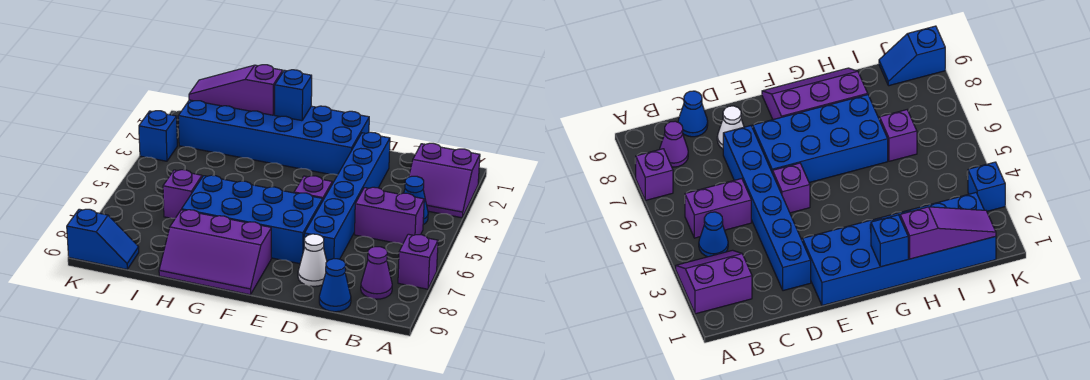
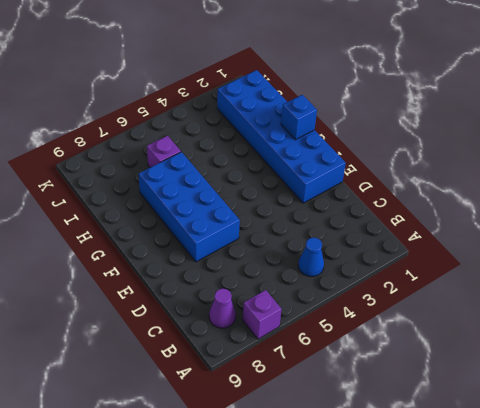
none -> purple 2x2 slope [409,143,480,218]
none -> purple 1x2 brick [355,187,424,244]
none -> blue 1x1 cone [319,259,351,312]

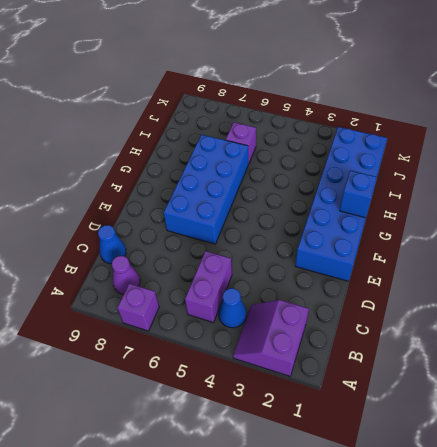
none -> blue 1x6 brick [304,132,390,261]
none -> white 1x1 cone [298,234,327,286]
none -> purple 1x1 brick [294,176,332,200]

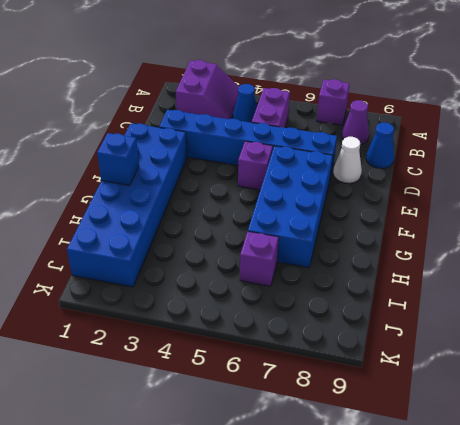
none -> purple 2x3 slope [159,210,271,295]
none -> blue 1x2 slope [67,209,139,269]
none -> blue 1x1 brick [139,111,177,161]

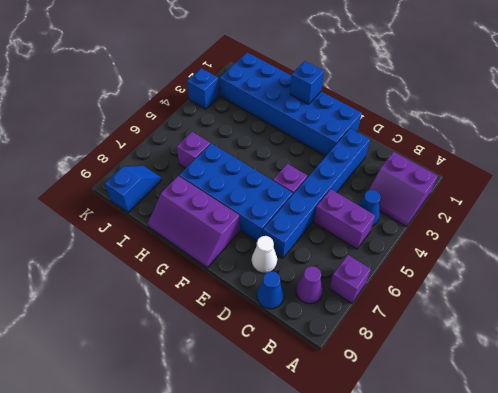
blue 1x2 slope [105,166,161,212] -> blue 1x2 slope turned to [67,209,139,269]
none -> purple 1x3 slope [189,65,283,115]

